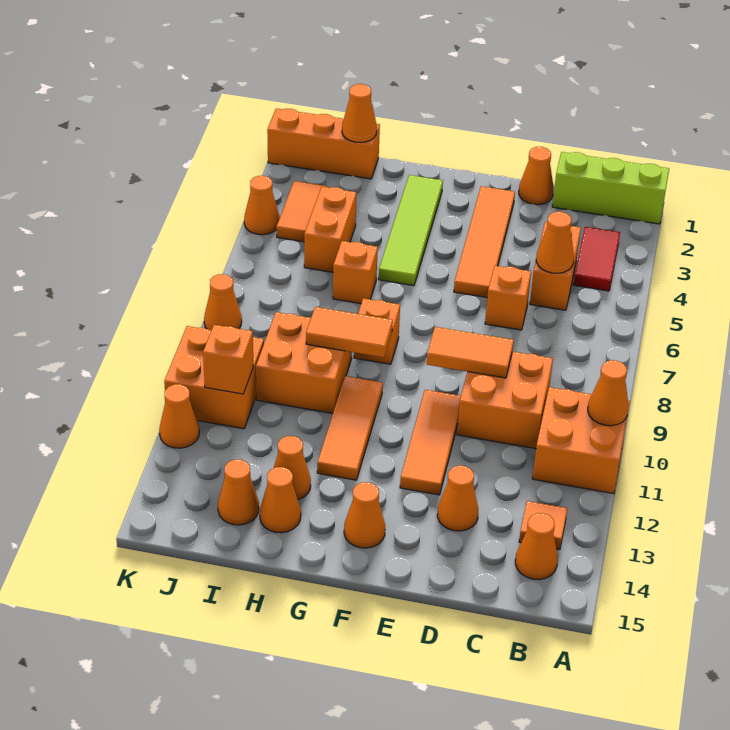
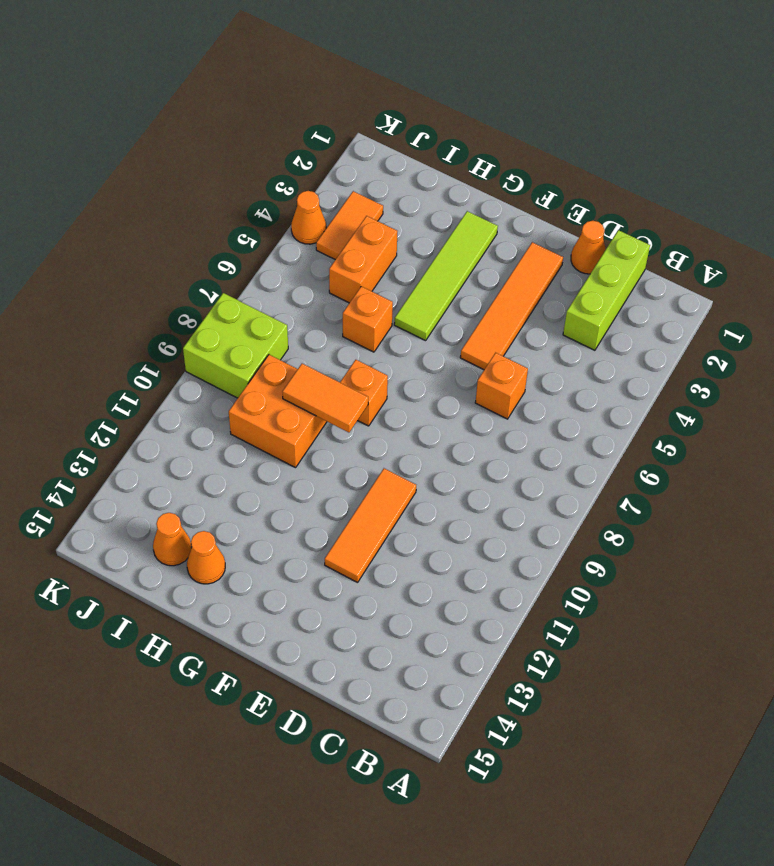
lime 1x3 brick [563,230,650,350] -> lime 1x3 brick turned to [552,152,669,224]
lime 2x2 brick [183,293,288,398] -> orange 1x1 cone [204,274,242,330]
none -> orange 2x2 brick [532,387,630,494]
none -> red 1x2 tile [573,227,620,291]
none -> orange 1x1 tile [519,501,567,550]
none -> orange 1x1 cone [515,513,558,580]

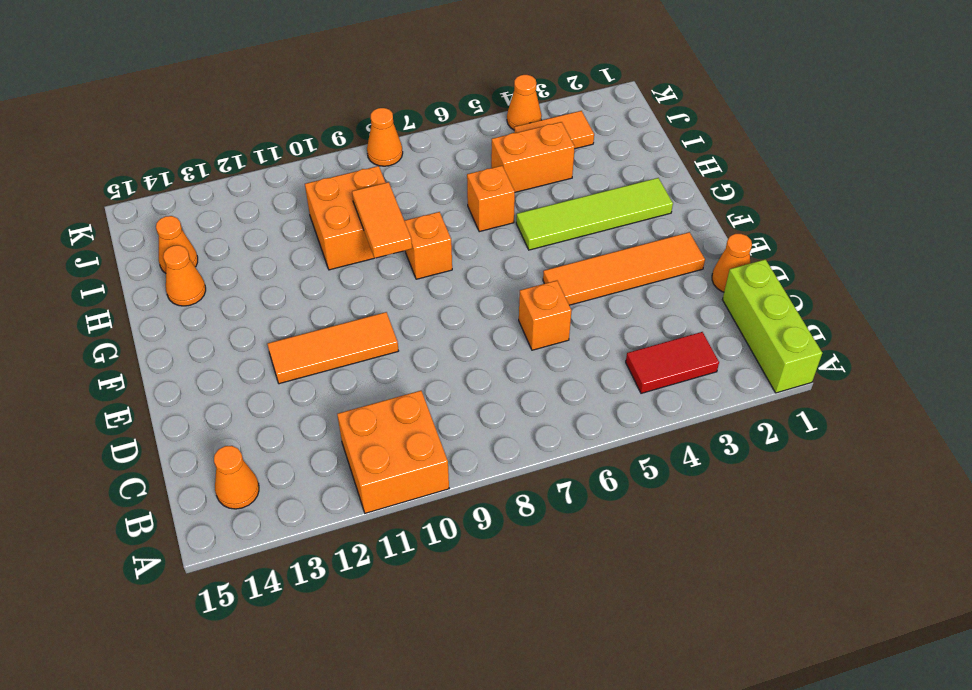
none -> orange 1x1 tile [519,501,567,550]
none -> orange 1x2 brick [530,222,581,310]
none -> orange 2x2 brick [457,352,553,449]
none -> orange 1x1 cone [437,466,478,531]

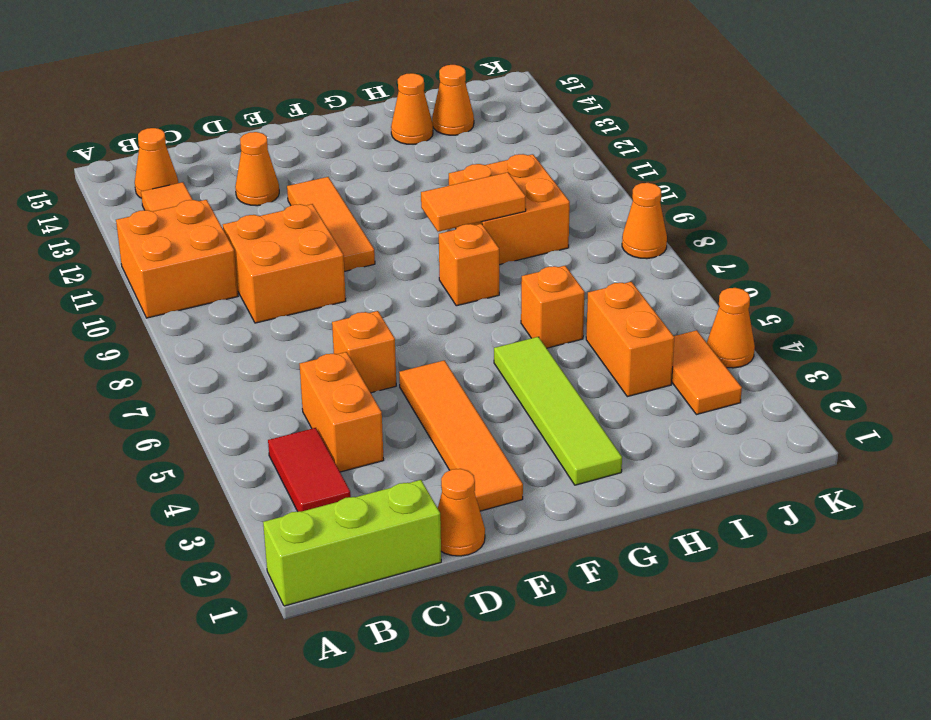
none -> orange 1x1 cone [344,482,385,548]
none -> orange 1x3 tile [317,376,383,480]
none -> orange 1x1 cone [274,436,311,500]
none -> orange 1x3 brick [267,108,380,179]

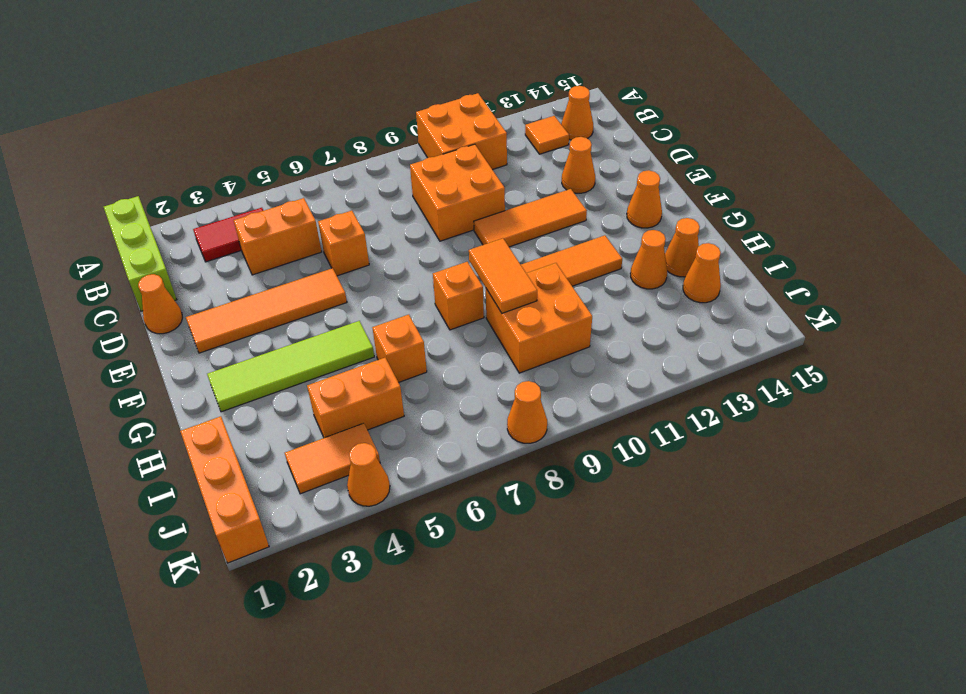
none -> orange 2x2 brick [164,326,264,429]
none -> orange 1x1 cone [159,384,199,448]
none -> orange 1x1 cone [588,360,629,426]
none -> orange 1x1 cone [536,212,574,273]

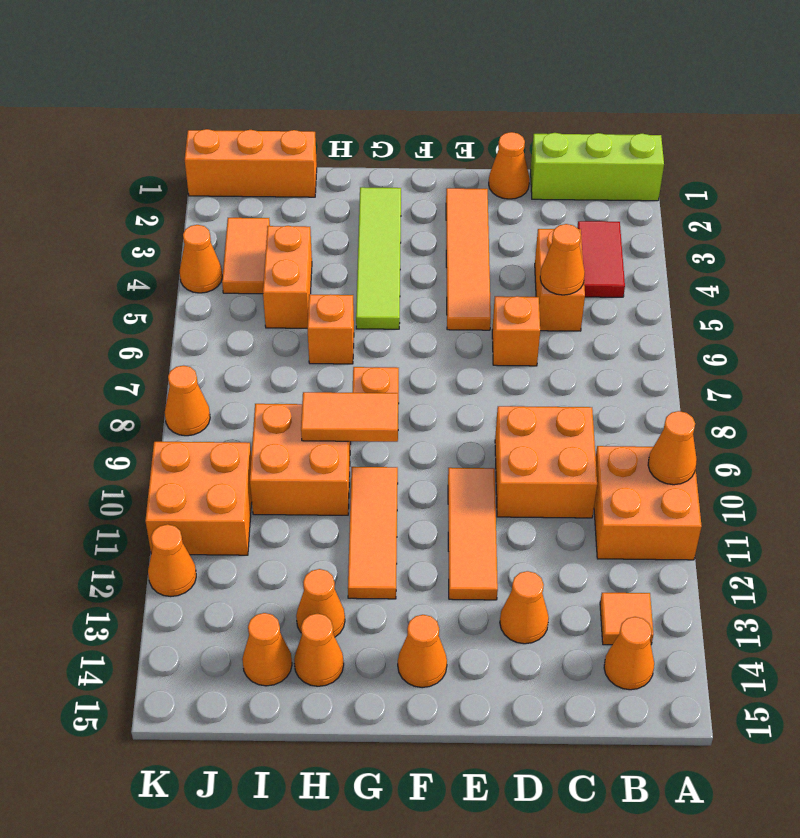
none -> orange 1x2 tile [427,327,514,378]
none -> orange 1x1 cone [342,84,377,142]
none -> orange 1x1 brick [203,325,253,394]

